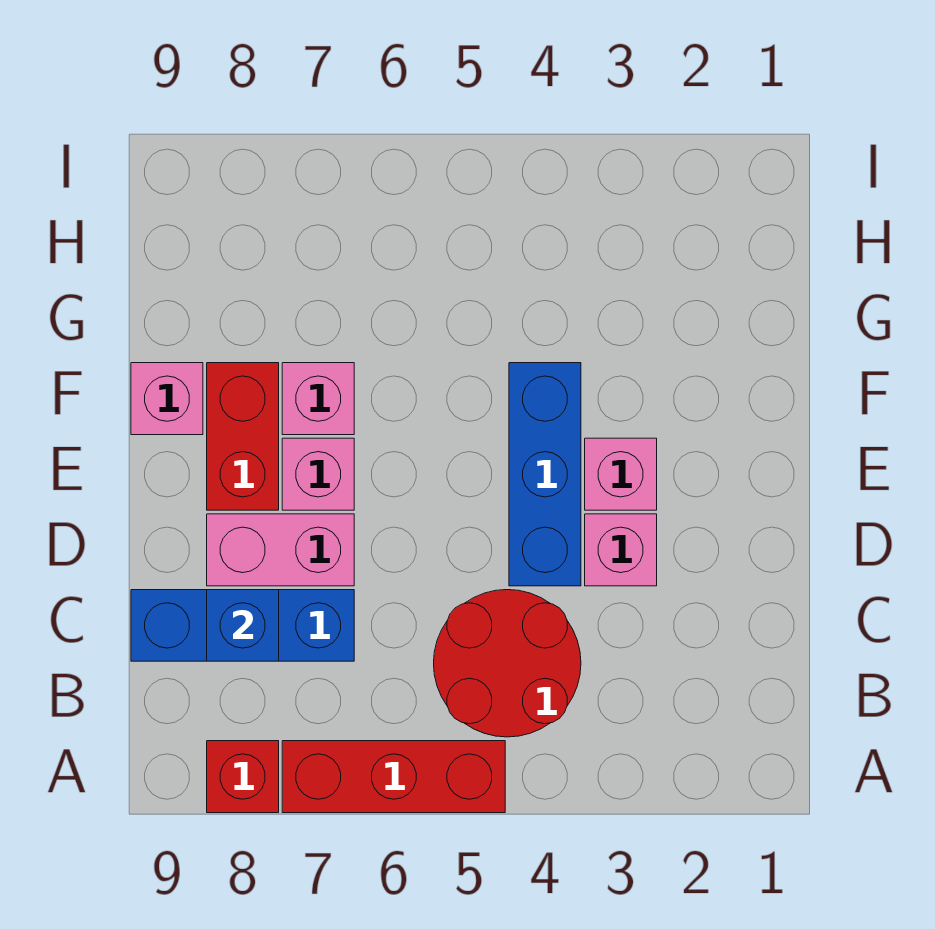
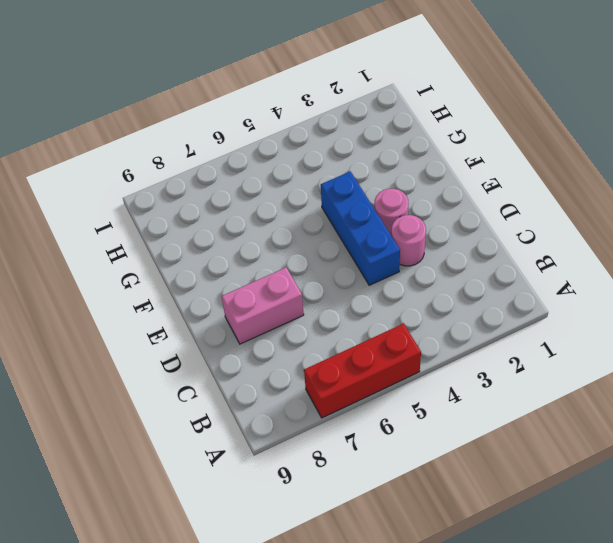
pink 1x1 round brick [391,215,426,266] -> pink 1x1 brick [585,514,657,586]
pink 1x1 round brick [375,189,408,235] -> pink 1x1 brick [585,438,657,510]
none -> red 1x1 brick [207,741,279,813]
none -> red 2x2 round brick [434,590,581,737]
none -> blue 1x3 brick [131,590,354,661]

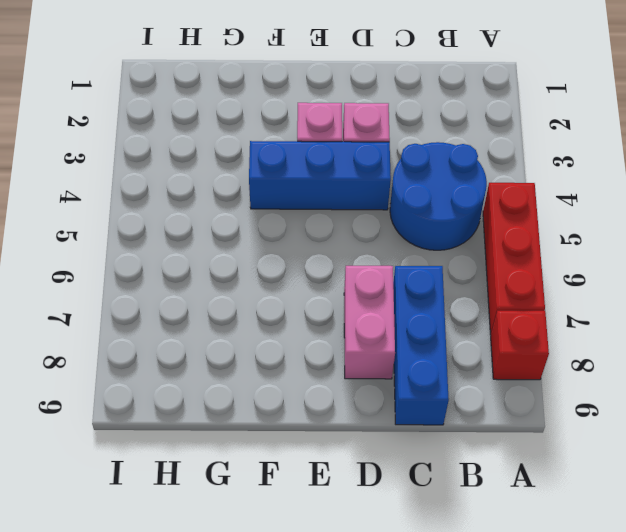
blue 2x2 round brick [390,142,487,250] -> red 2x2 round brick [434,590,581,737]
none -> pink 1x1 brick [282,438,354,510]
none -> red 1x2 brick [207,363,279,510]
none -> pink 1x1 brick [282,363,354,435]

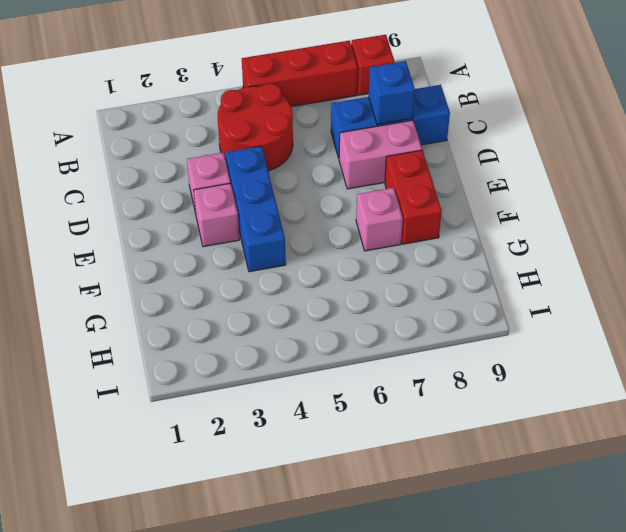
none -> pink 1x1 brick [282,438,354,510]
none -> pink 1x1 brick [131,363,203,435]

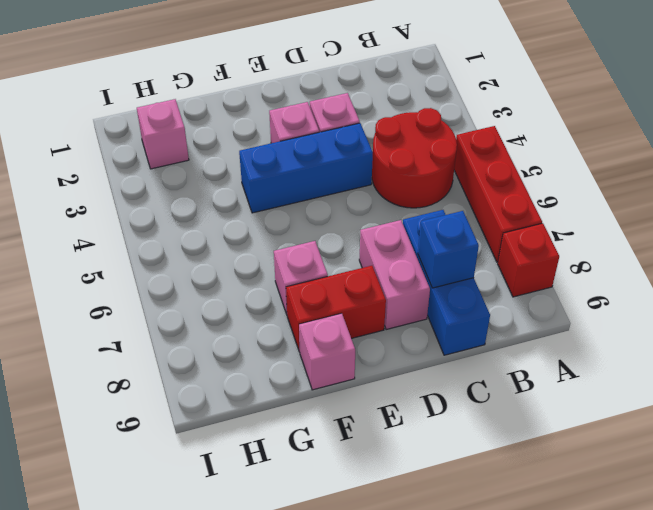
pink 1x1 brick [137,99,189,169] -> pink 1x1 brick moved to [282,438,354,510]

